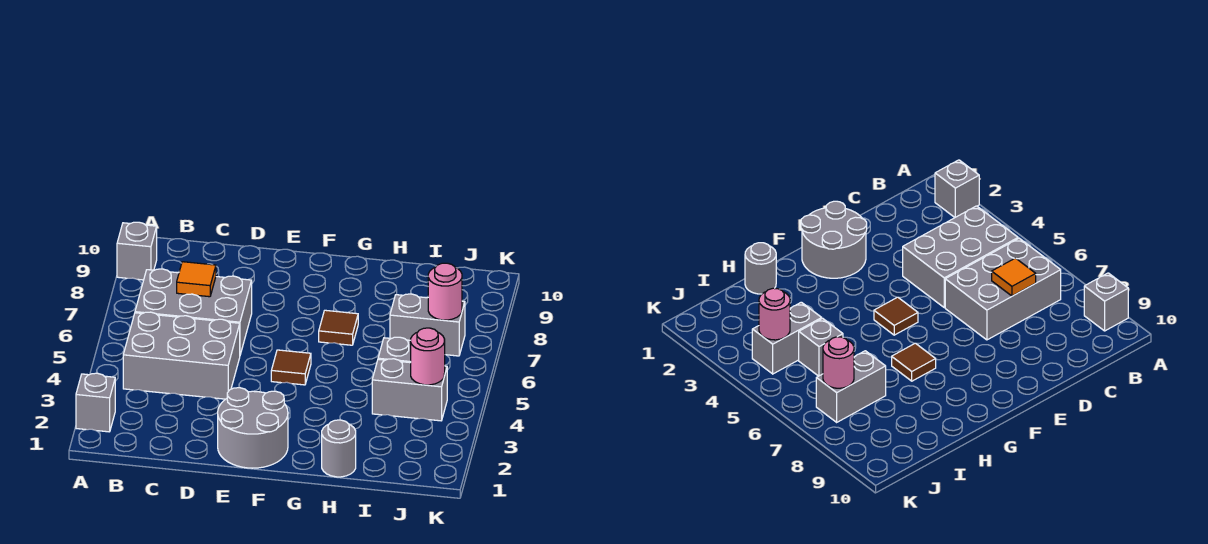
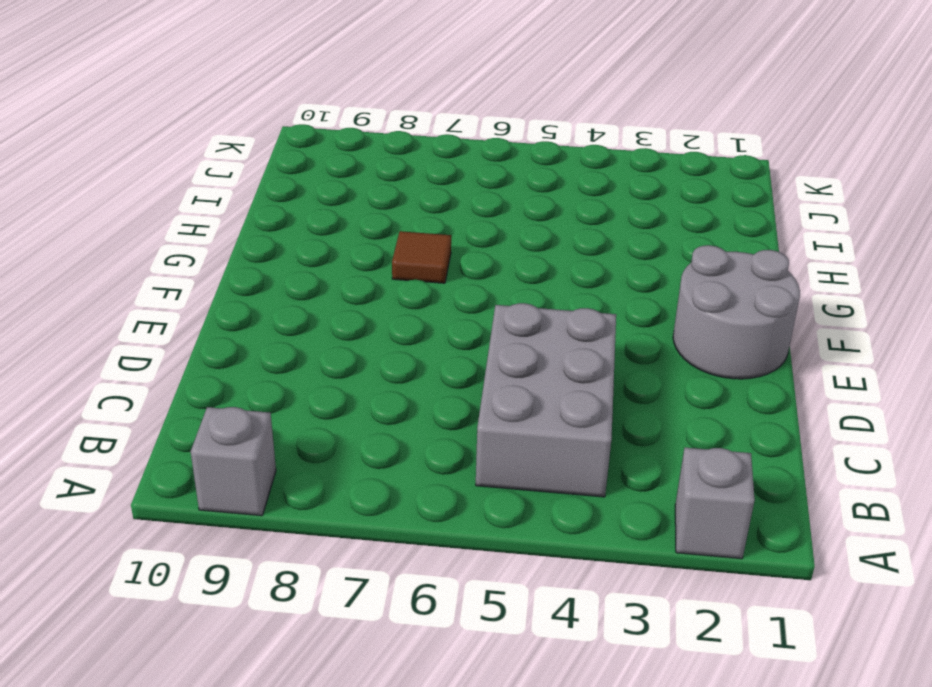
none -> grey 2x3 brick [135,269,252,355]
none -> brown 1x1 tile [271,350,311,385]
none -> grey 1x1 round brick [322,420,356,477]

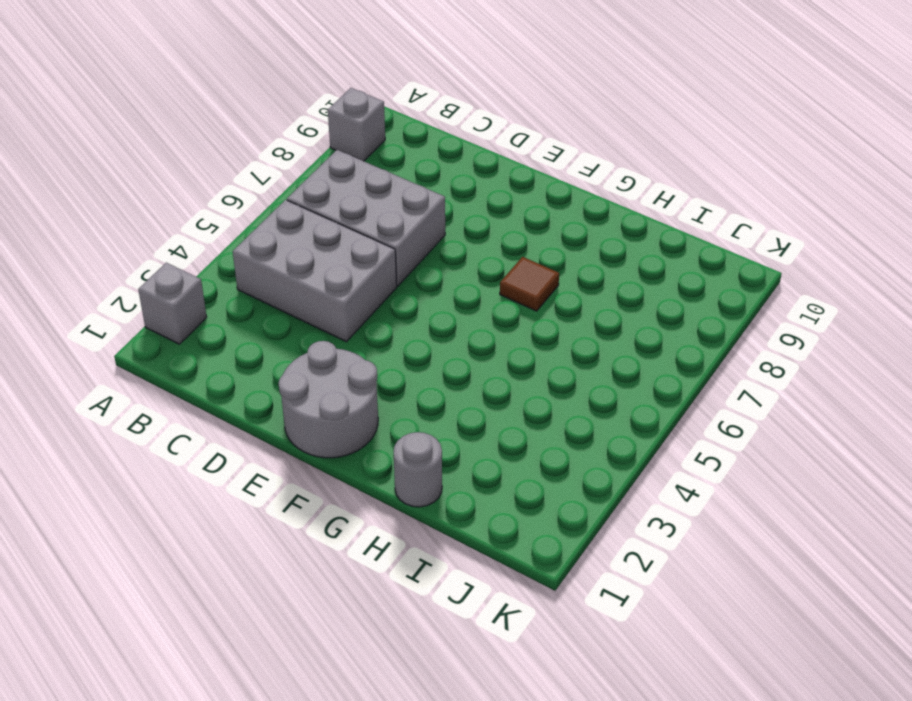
none -> brown 1x1 tile [271,350,311,385]
none -> grey 1x2 brick [372,359,447,421]
none -> grey 1x1 brick [378,337,411,363]

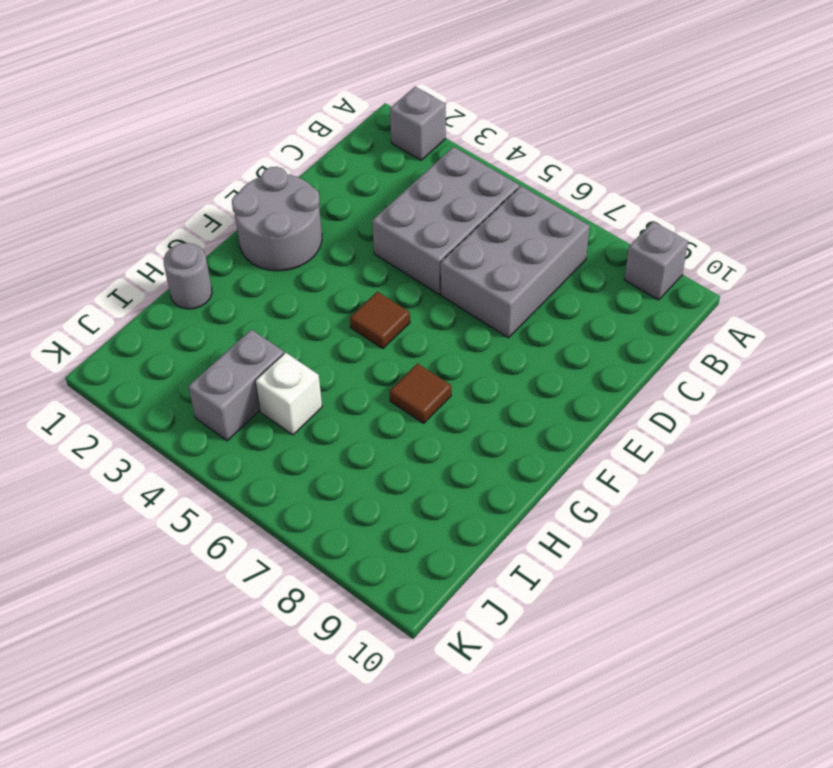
white 1x1 brick [255,353,322,435] -> grey 1x1 brick [378,337,411,363]
none -> grey 1x2 brick [390,294,465,356]
none -> orange 1x1 tile [177,262,216,297]
none -> pink 1x1 round brick [411,328,445,385]

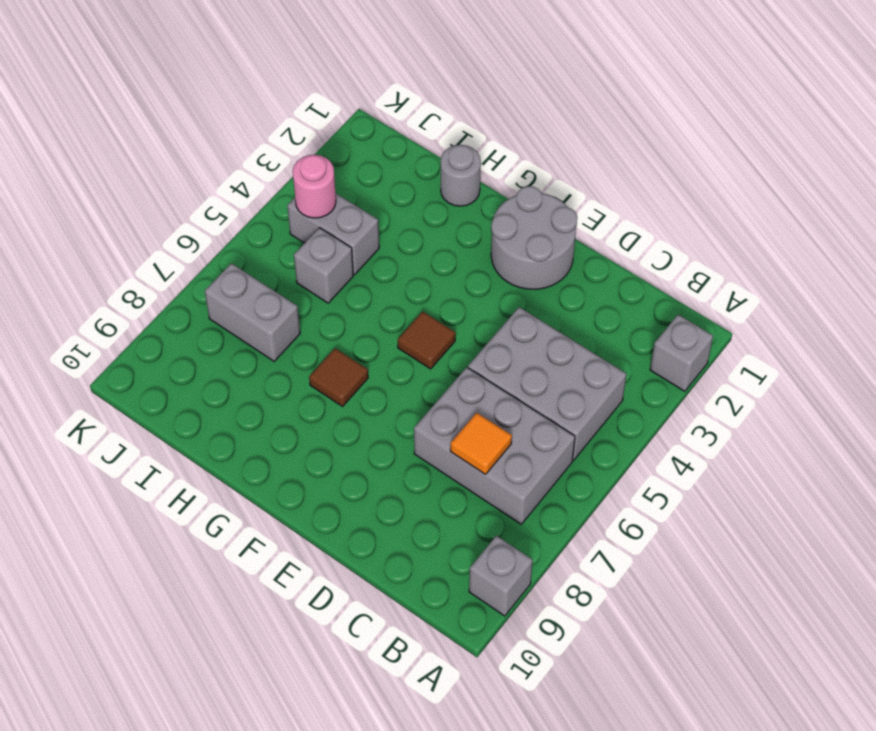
none -> pink 1x1 round brick [428,263,462,320]

